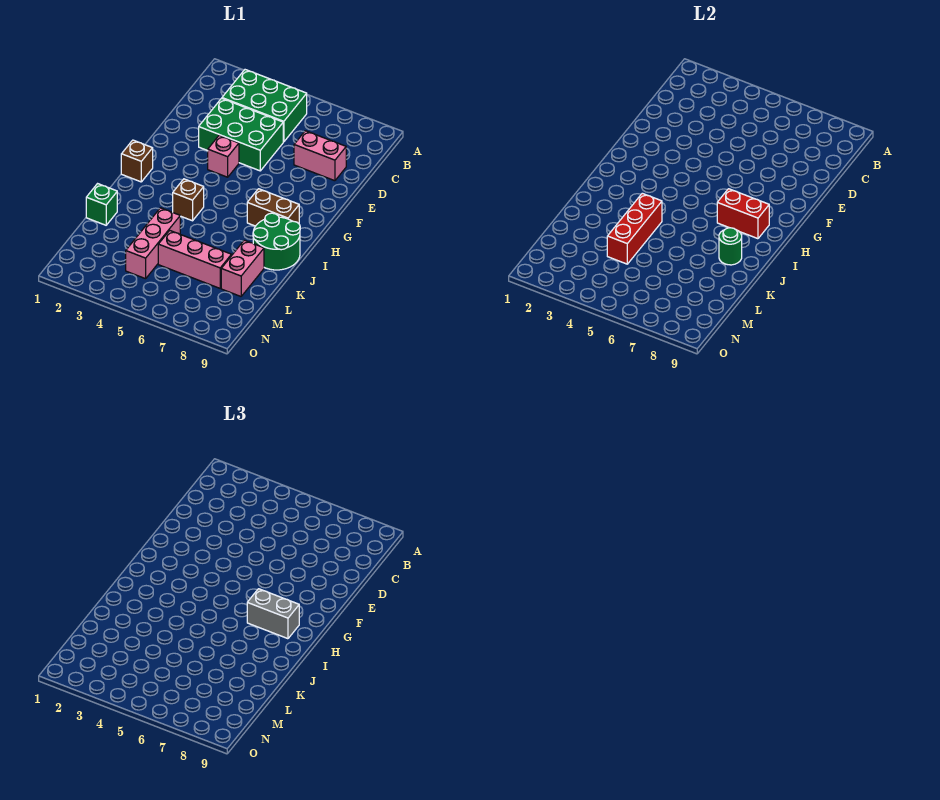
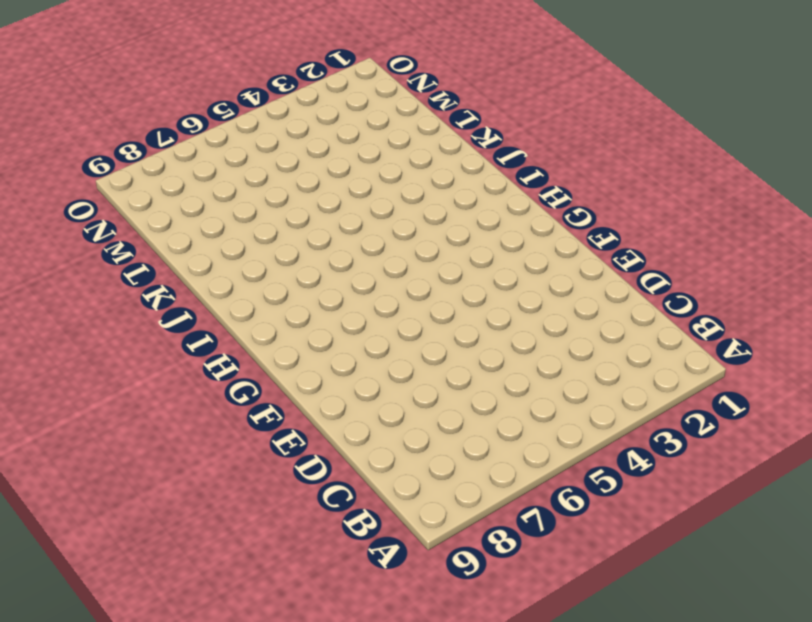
none -> green 2x3 brick [222,70,307,142]
none -> green 2x3 brick [199,98,283,171]
none -> pink 1x2 brick [294,131,346,181]

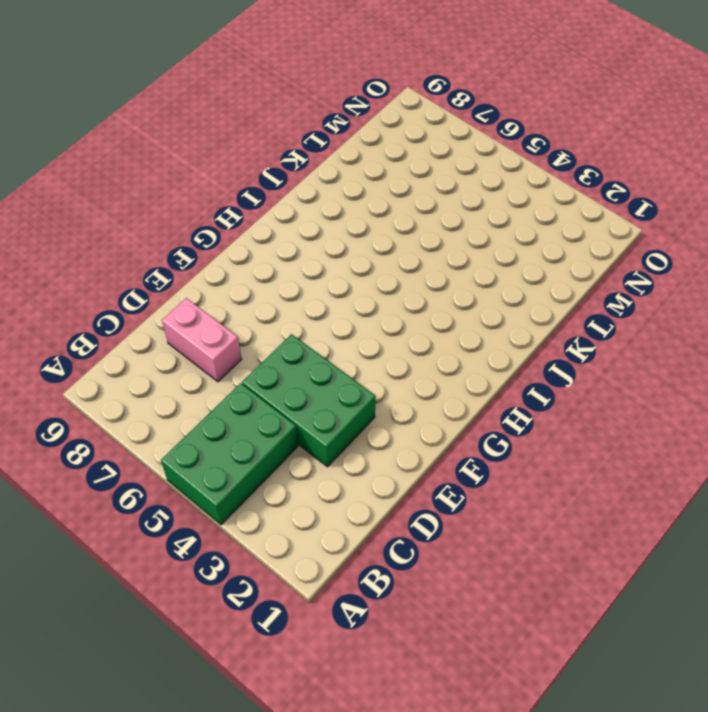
green 2x3 brick [161,383,298,525] -> green 2x3 brick turned to [222,70,307,142]
none -> pink 1x1 brick [208,136,239,177]
none -> brown 1x1 brick [121,140,153,182]
none -> brown 1x2 brick [247,189,299,226]

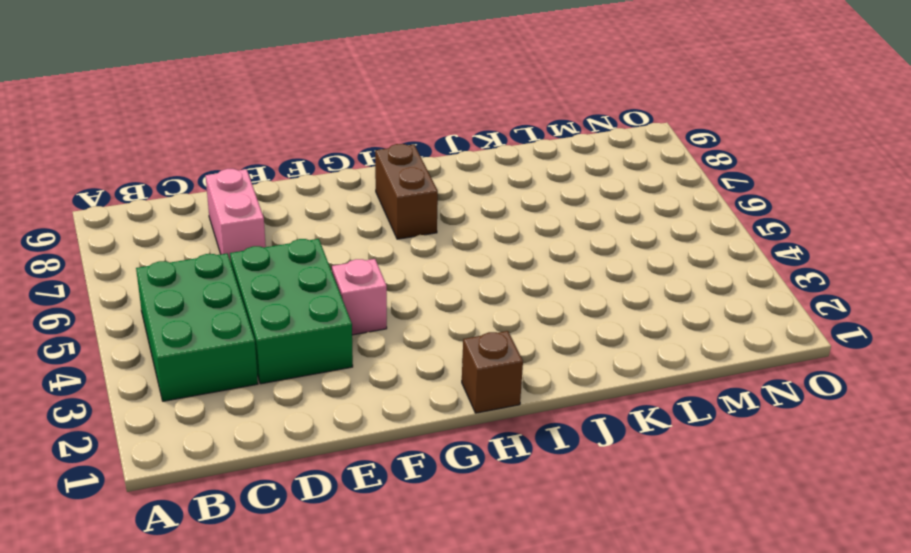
none -> brown 1x1 brick [173,179,204,221]
none -> green 2x2 round brick [253,213,300,270]
none -> green 1x1 brick [86,184,117,225]

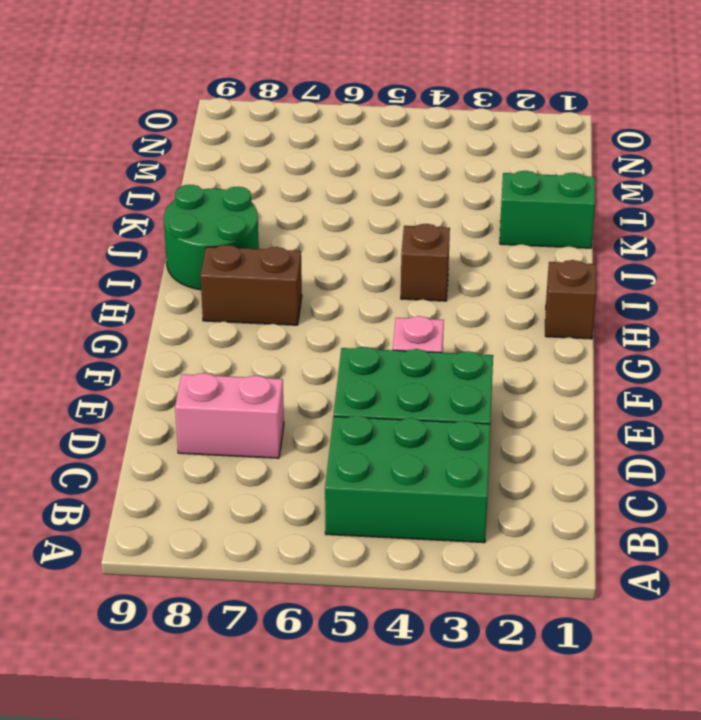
green 1x2 brick [500,171,595,248] -> green 1x1 brick [86,184,117,225]
none -> pink 1x3 brick [126,208,180,279]
none -> pink 1x2 brick [221,240,264,296]
none -> pink 1x3 brick [158,231,231,288]

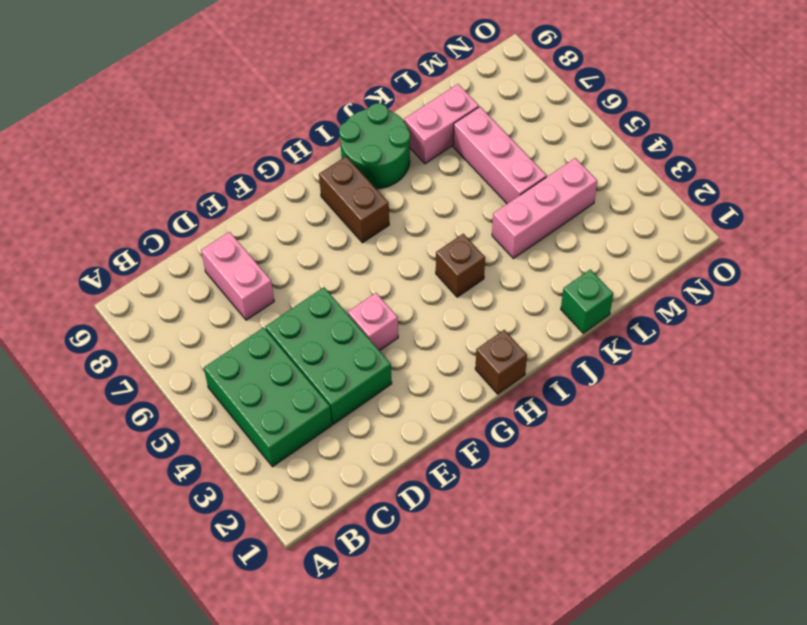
none -> red 1x2 brick [717,189,769,239]
none -> red 1x3 brick [607,193,662,264]
none -> green 1x1 round brick [719,228,742,265]

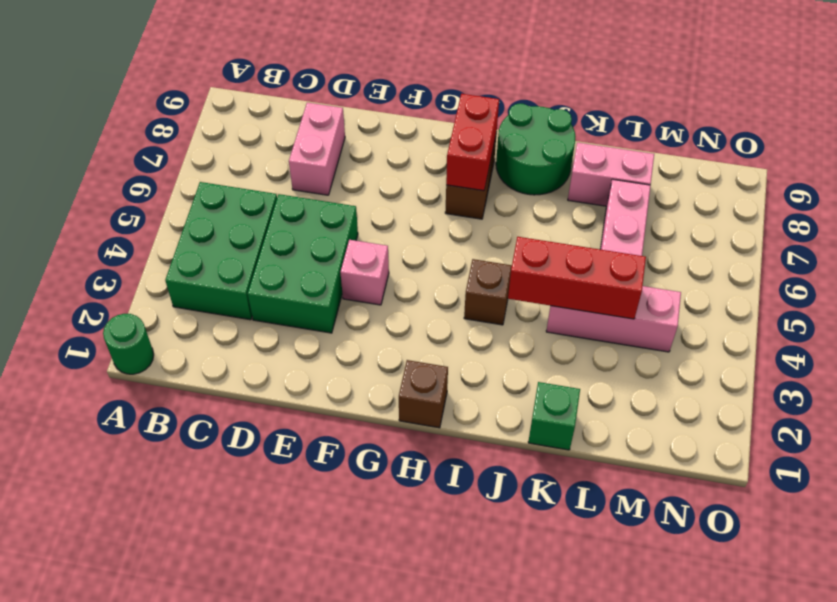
green 1x1 round brick [103,314,154,374] -> green 1x1 round brick moved to [719,228,742,265]
none -> grey 1x2 brick [247,589,299,639]

